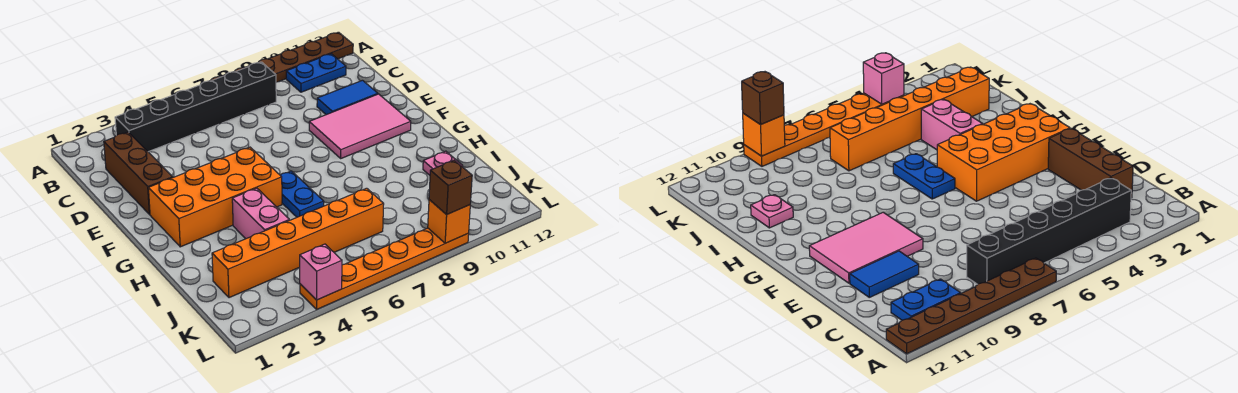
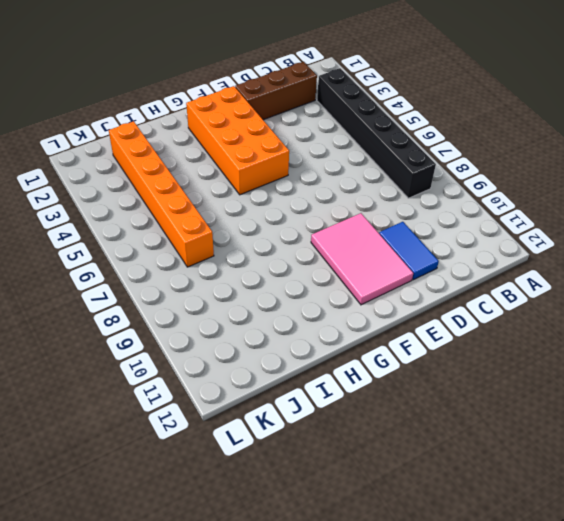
none -> brown 1x6 plate [210,32,353,82]
none -> blue 1x2 plate [286,54,346,92]
none -> blue 1x2 plate [280,171,324,217]

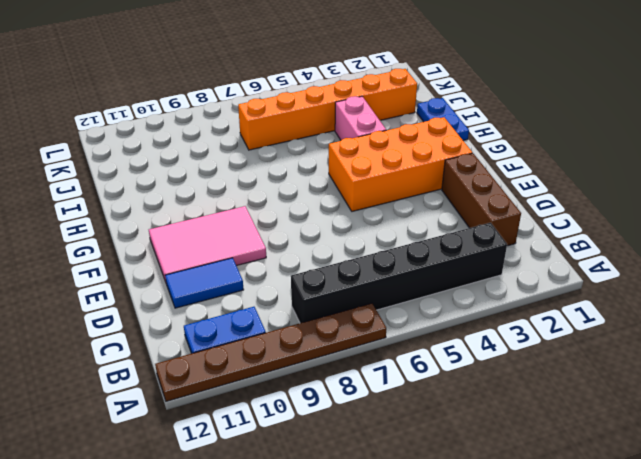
blue 1x2 plate [417,98,469,140] -> blue 1x2 plate moved to [280,171,324,217]
none -> pink 1x1 plate [423,151,462,175]
none -> orange 1x6 plate [300,228,469,309]
none -> pink 1x1 brick [300,244,342,300]

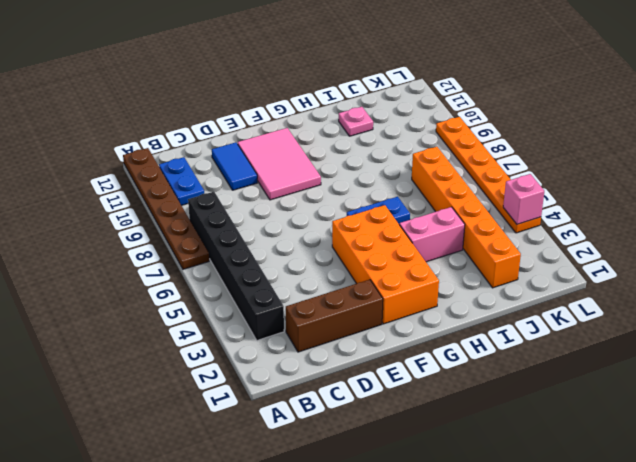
none -> orange 1x1 brick [428,200,470,243]
none -> brown 1x1 brick [429,160,472,215]

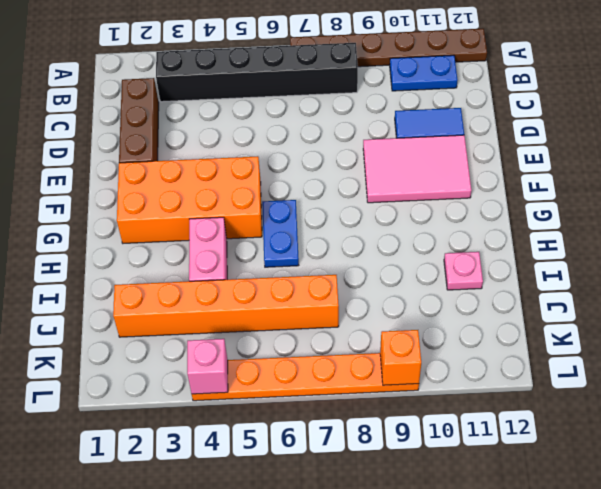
none -> brown 1x1 brick [429,160,472,215]

